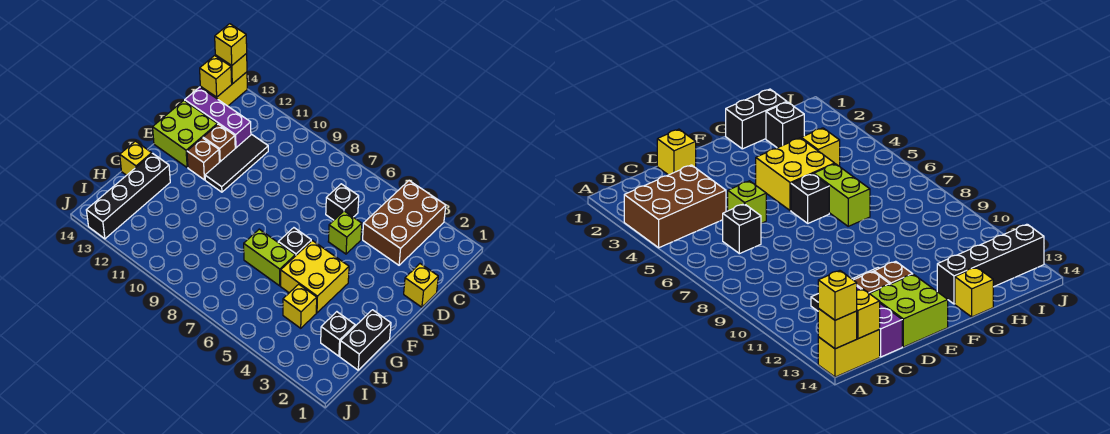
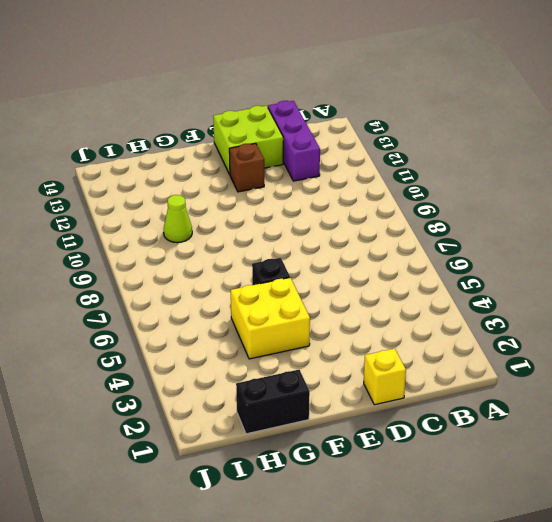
lime 1x1 cone [164,195,192,243] -> none
none -> brown 2x3 brick [363,181,446,265]
none -> yellow 1x2 brick [200,72,247,106]
none -> black 1x1 brick [326,184,359,220]

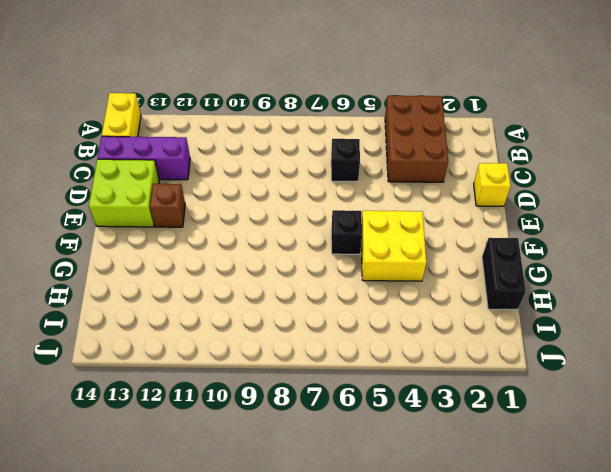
none -> black 1x3 tile [205,135,268,192]
none -> lime 1x1 brick [328,211,362,254]
none -> brown 1x1 brick [203,124,235,162]

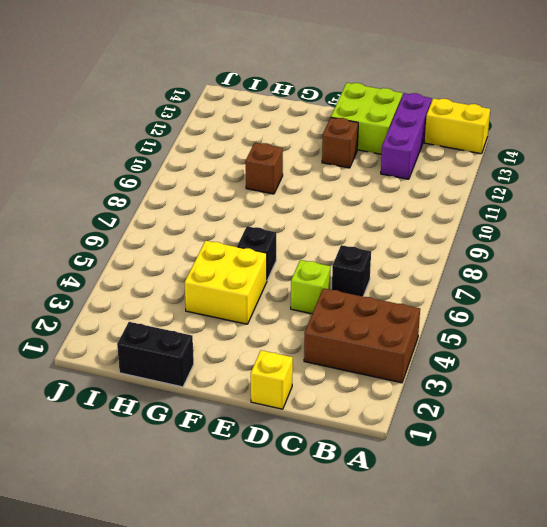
brown 1x1 brick [246,143,283,194] -> brown 1x1 brick moved to [203,124,235,162]
none -> black 1x3 tile [205,135,268,192]
none -> lime 1x2 brick [244,229,295,286]
none -> black 1x4 brick [86,153,170,239]

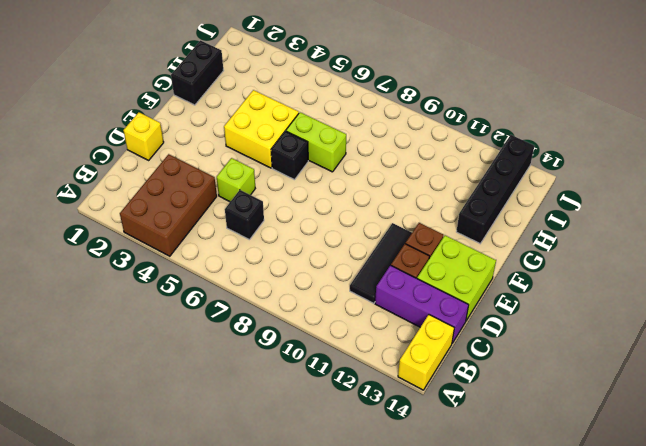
none -> yellow 1x1 brick [120,141,152,175]
none -> black 1x1 brick [321,312,355,356]
none -> yellow 1x1 brick [283,284,317,328]

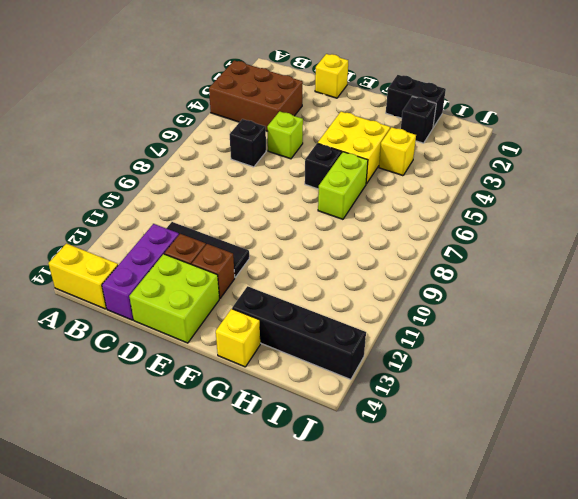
none -> yellow 1x1 brick [215,53,247,84]
none -> yellow 1x1 brick [200,56,232,97]
none -> yellow 1x1 brick [215,24,247,65]

